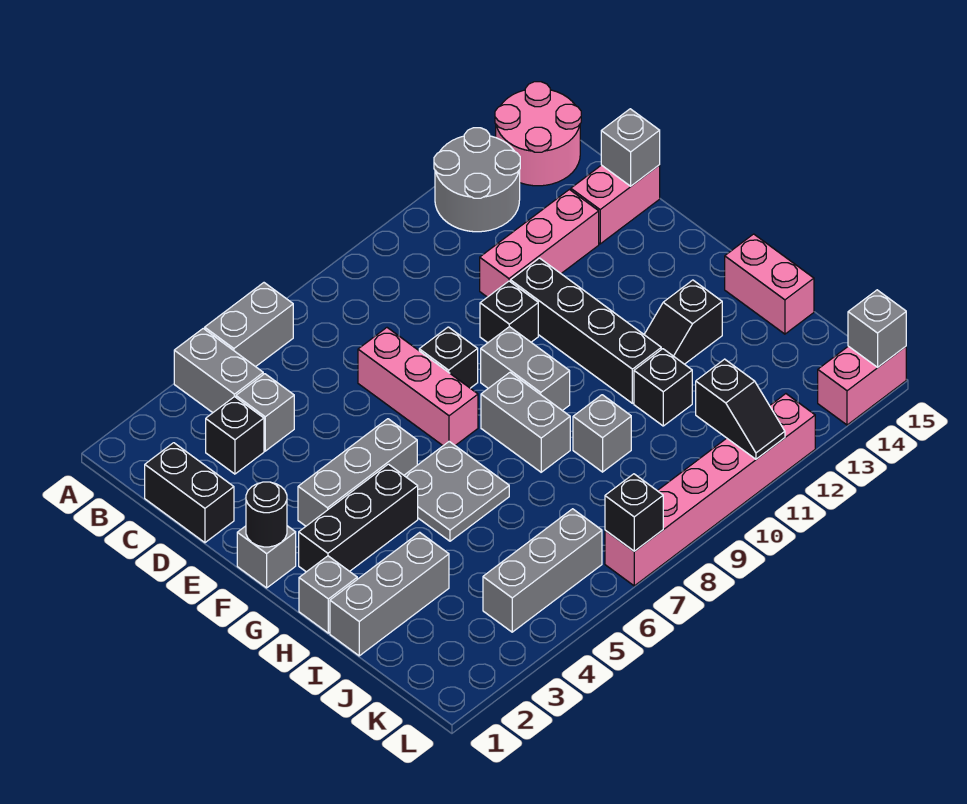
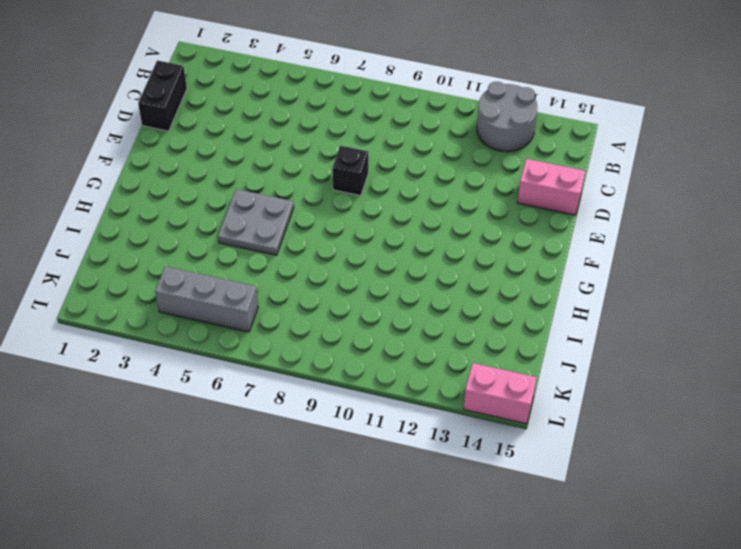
none -> grey 1x2 brick [174,328,263,413]
none -> grey 1x2 brick [205,283,293,367]
none -> pink 2x2 round brick [495,82,581,186]
none -> black 1x1 brick [206,397,264,474]

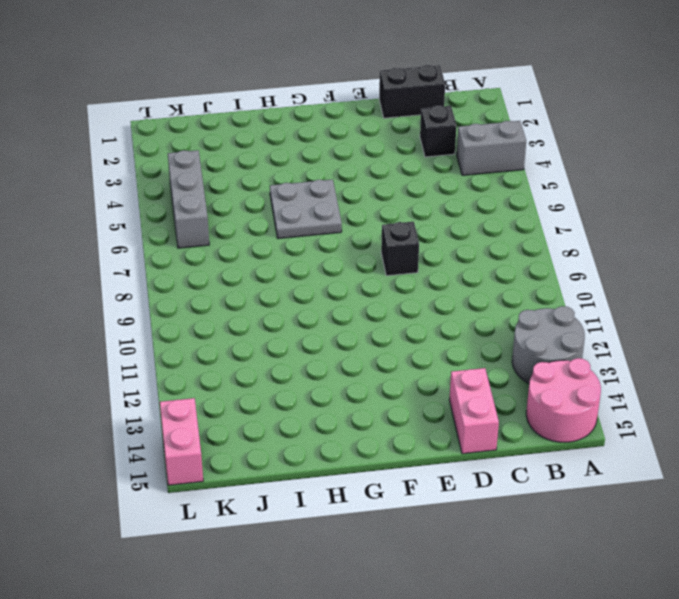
none -> grey 1x2 brick [205,283,293,367]
none -> grey 1x1 brick [236,374,294,451]
none -> pink 1x3 brick [358,328,478,446]
none -> pink 1x3 brick [480,190,599,297]

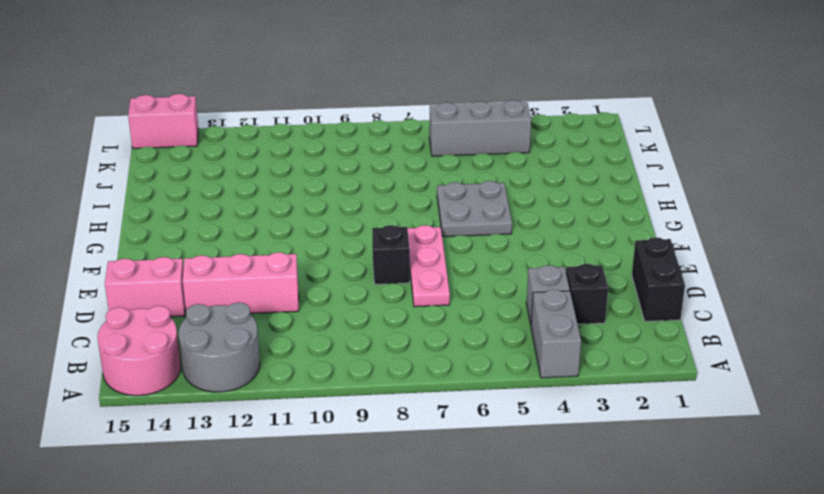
pink 1x3 plate [407,225,450,307] -> pink 1x3 brick [358,328,478,446]
none -> grey 1x2 brick [205,283,293,367]
none -> black 1x1 brick [480,281,538,343]
none -> black 1x4 brick [511,258,661,403]
none -> grey 1x1 brick [237,526,296,588]

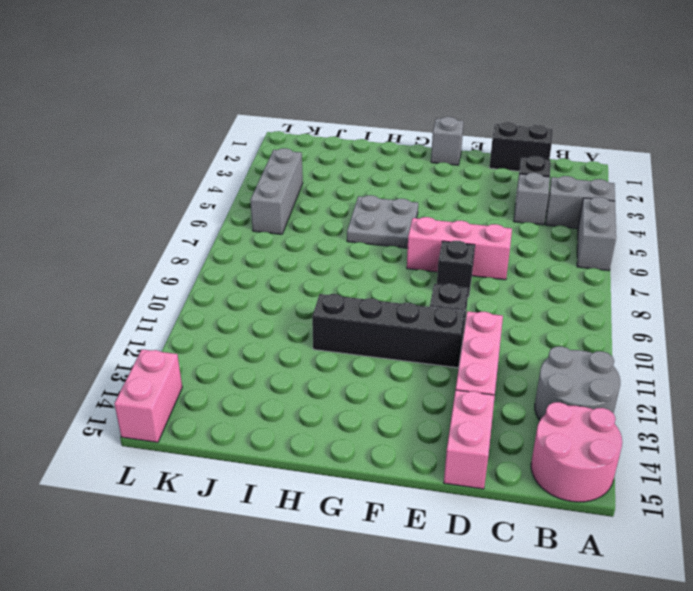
none -> grey 1x3 brick [298,419,417,526]
none -> grey 1x2 brick [481,327,570,411]
none -> black 1x3 brick [299,464,418,572]
none -> grey 1x2 brick [481,373,570,472]

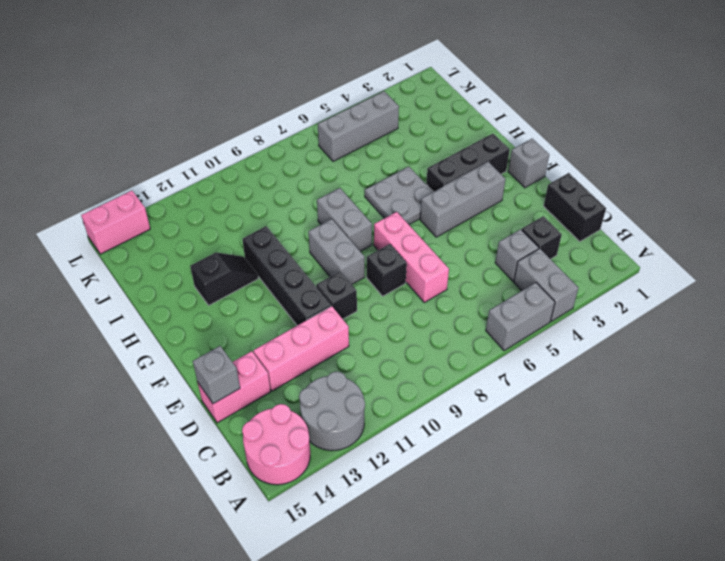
none -> grey 1x1 brick [299,556,357,633]
none -> pink 1x2 brick [725,234,814,334]
none -> grey 1x3 brick [330,532,449,656]
none -> grey 1x1 brick [573,395,631,472]

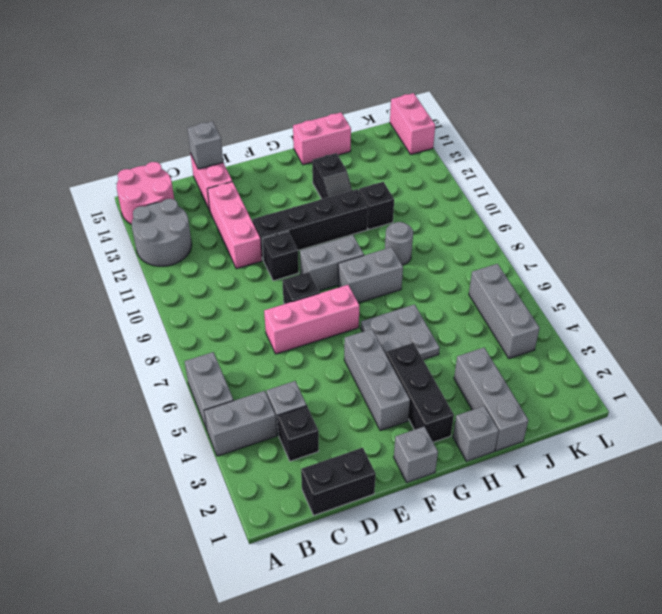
grey 1x1 round brick [385,222,413,265] -> grey 1x1 brick [573,395,631,472]
none -> pink 1x6 brick [605,394,815,586]
none -> black 1x1 round brick [246,482,287,547]
none -> black 1x2 slope [696,359,785,459]
none -> black 1x1 brick [605,474,663,551]

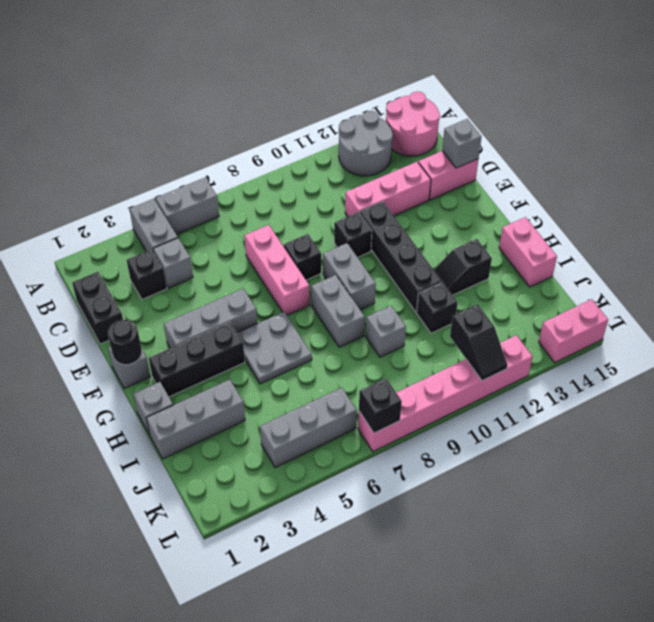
none -> grey 1x1 brick [848,290,906,367]

